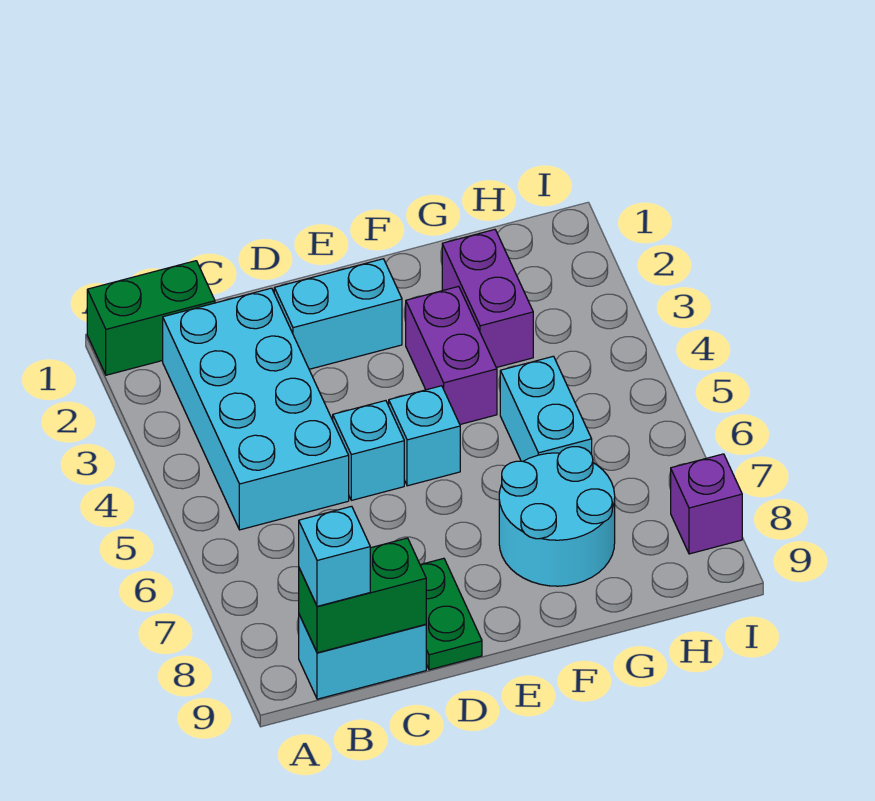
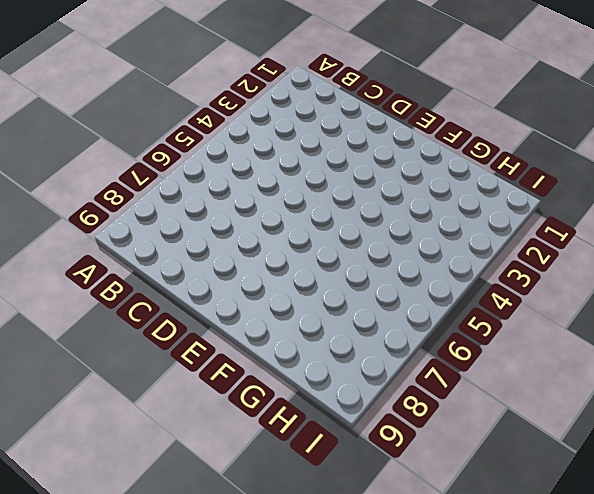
none -> green 1x2 brick [87,261,215,375]
none -> cyan 2x4 brick [163,288,349,530]
none -> cyan 1x2 brick [299,615,426,699]

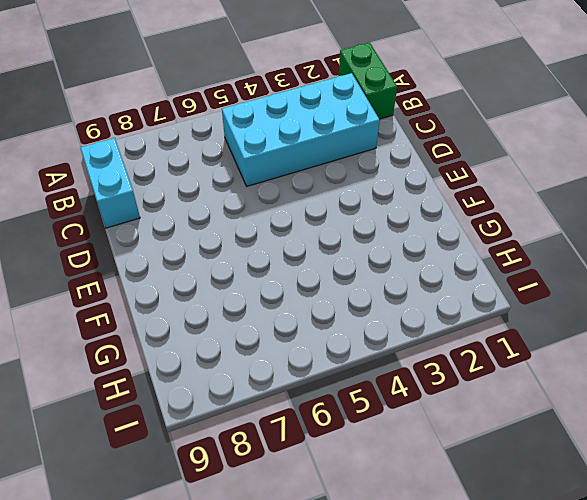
none -> cyan 1x2 brick [274,259,402,369]
none -> cyan 1x1 brick [333,401,404,500]
none -> green 1x2 plate [420,558,482,670]

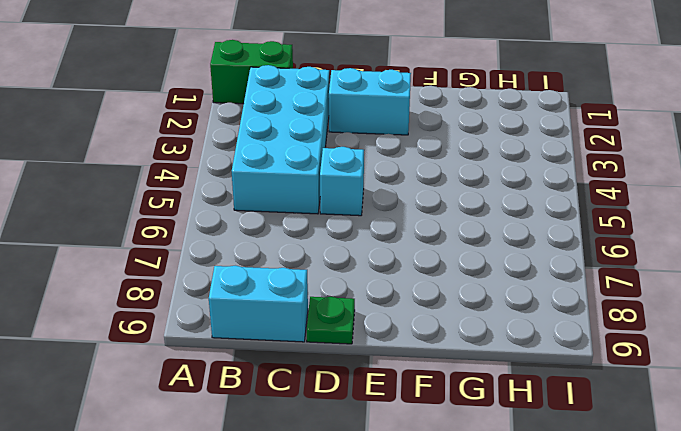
green 1x1 plate [307,297,355,344] -> green 1x2 plate [420,558,482,670]
none -> cyan 1x1 brick [389,386,460,486]
none -> purple 1x2 brick [406,286,497,424]
none -> cyan 2x2 round brick [499,447,615,586]

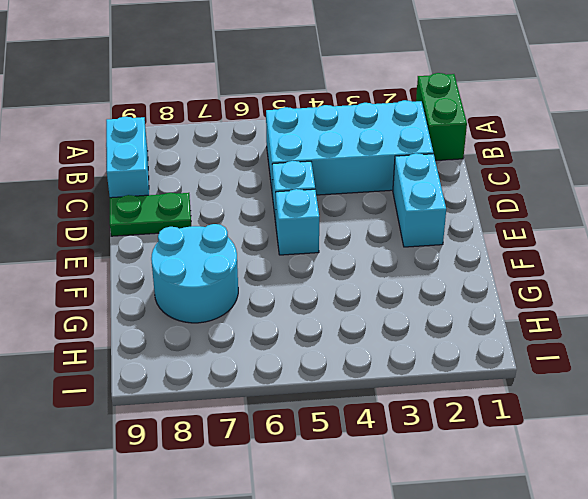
none -> purple 1x2 brick [406,286,497,424]
none -> purple 1x2 brick [442,230,533,368]
none -> cyan 1x2 brick [500,356,592,461]

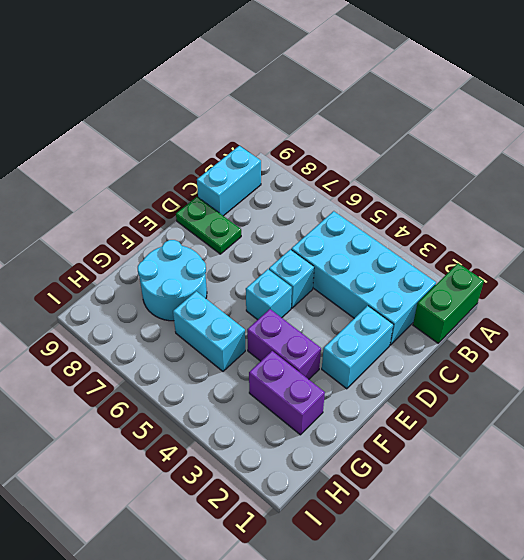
none -> purple 1x1 brick [671,454,742,554]
none -> green 1x2 brick [299,538,426,653]
none -> cyan 1x1 brick [299,506,370,606]

